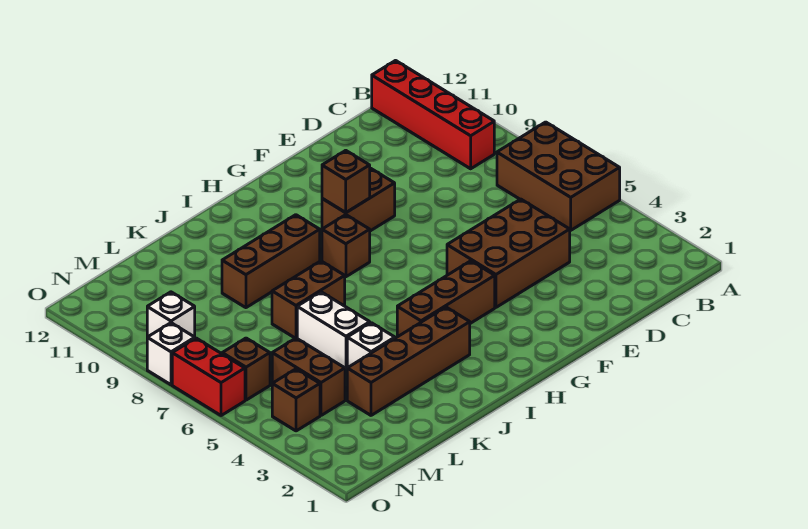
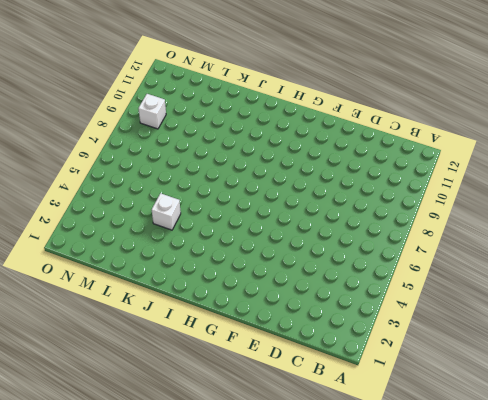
none -> brown 2x3 brick [497,122,620,230]
none -> red 1x4 brick [372,61,494,169]
none -> brown 2x3 brick [447,199,570,307]

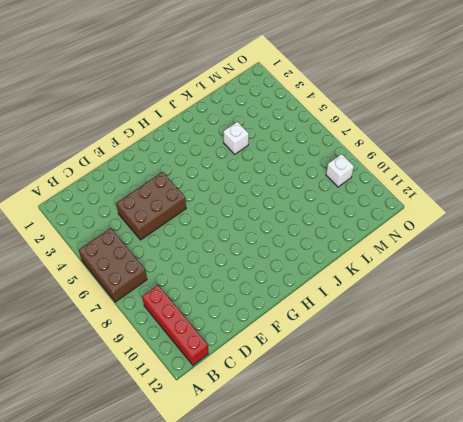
none -> brown 1x2 brick [322,168,395,231]
none -> brown 1x3 brick [397,261,495,337]
none -> brown 1x1 brick [322,215,370,277]

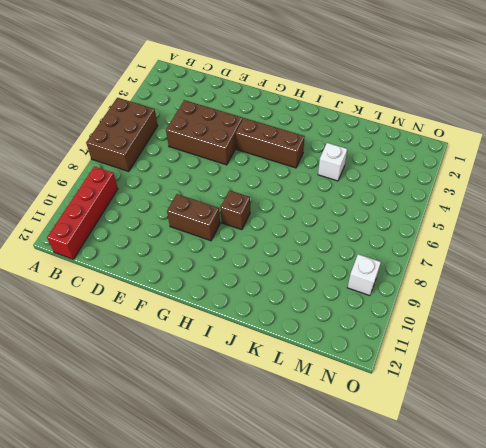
none -> brown 1x4 brick [347,307,470,415]
none -> brown 1x3 brick [222,215,320,308]
none -> brown 1x2 brick [272,261,345,338]

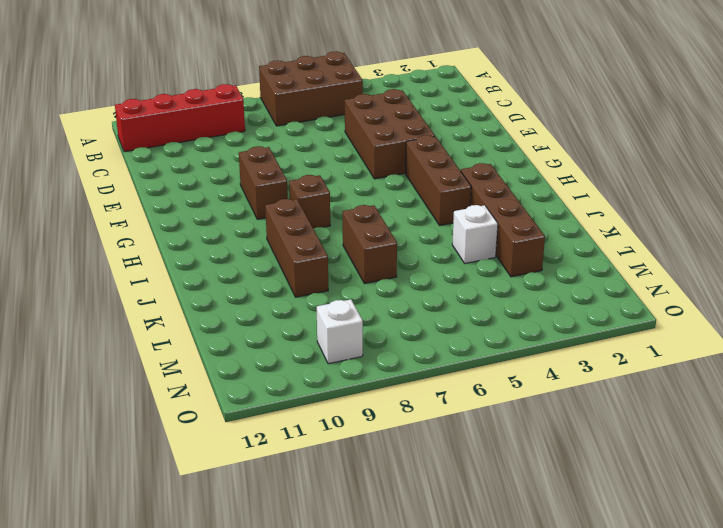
none -> white 1x2 brick [297,292,370,369]
none -> brown 1x2 brick [272,338,345,415]
none -> brown 1x1 brick [272,369,320,431]

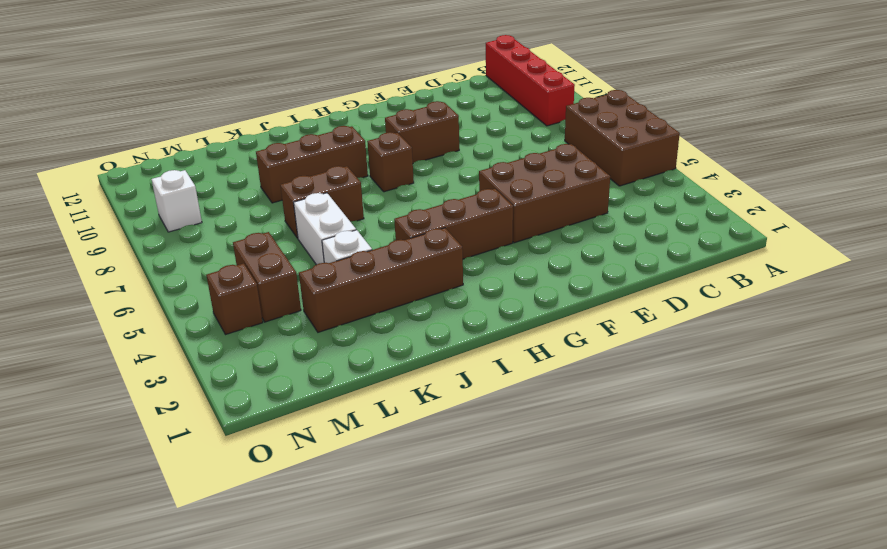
none -> brown 1x1 brick [222,338,270,400]
none -> red 1x2 brick [172,338,245,416]
none -> white 1x1 brick [147,323,195,385]

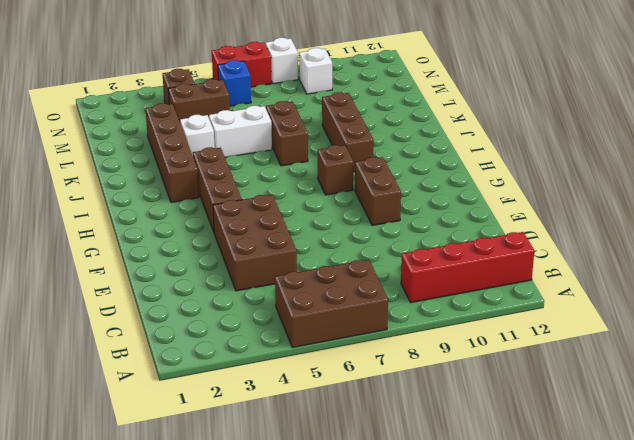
blue 1x1 brick [218,60,251,106] -> brown 1x1 brick [222,338,270,400]
none -> brown 1x1 brick [322,150,370,213]

